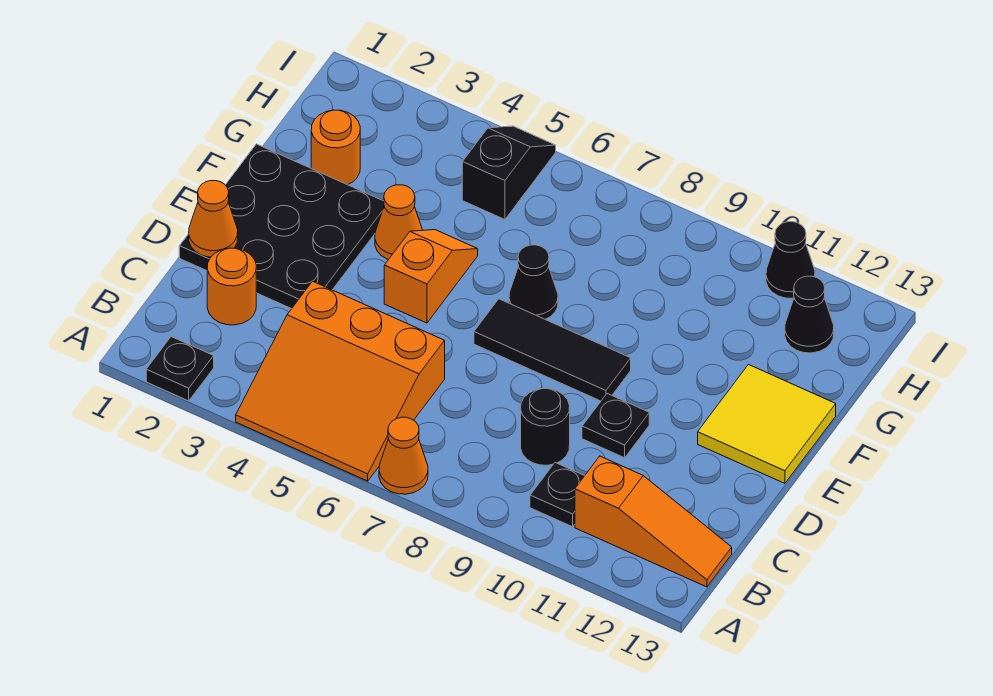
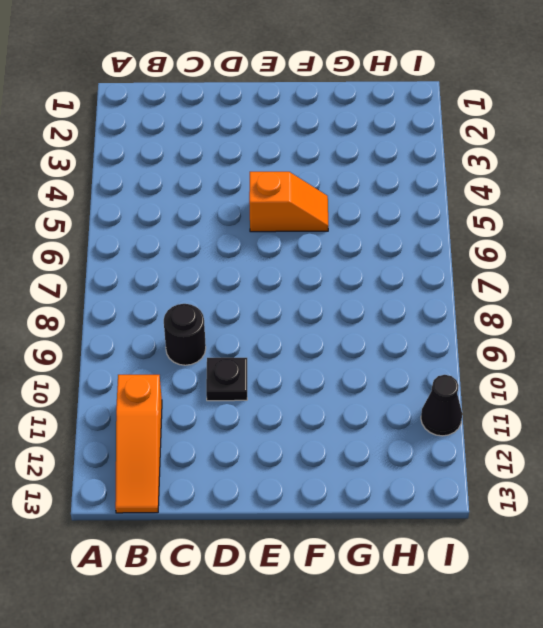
none -> black 1x1 plate [146,337,214,401]
none -> orange 3x3 slope [236,281,445,481]
none -> orange 1x1 cone [379,417,428,494]

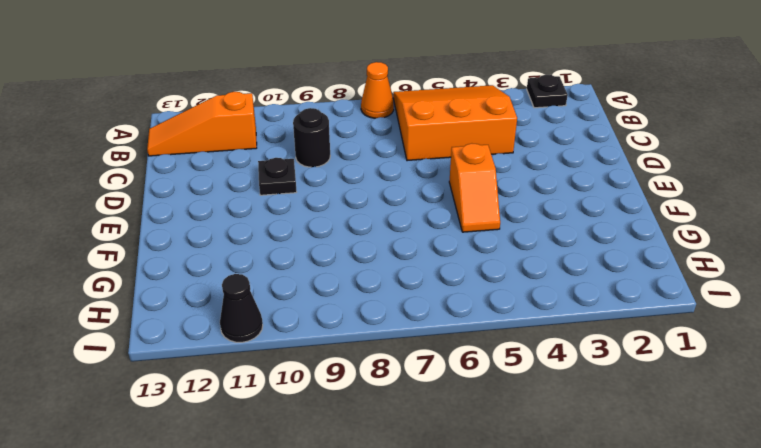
none -> black 1x1 plate [530,463,584,527]
none -> orange 1x1 round brick [207,248,256,325]
none -> black 3x3 plate [179,144,384,309]

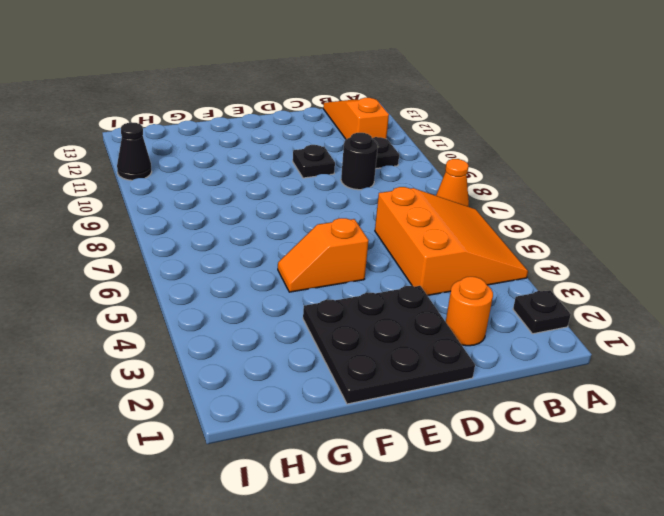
none -> black 1x3 tile [474,299,631,401]
none -> yellow 2x2 tile [698,365,836,483]
none -> orange 1x1 cone [375,185,422,260]

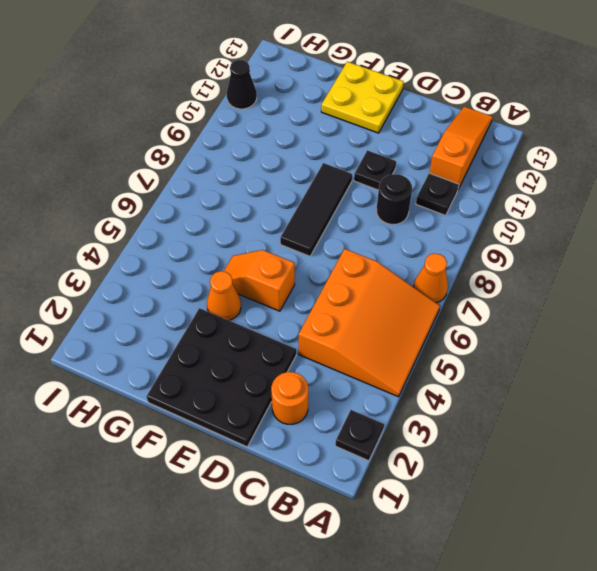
yellow 2x2 plate [321,62,404,133] -> yellow 2x2 tile [698,365,836,483]
none -> black 1x1 cone [509,245,558,319]
none -> orange 1x1 round brick [311,110,360,185]
none -> black 1x2 slope [462,126,556,220]

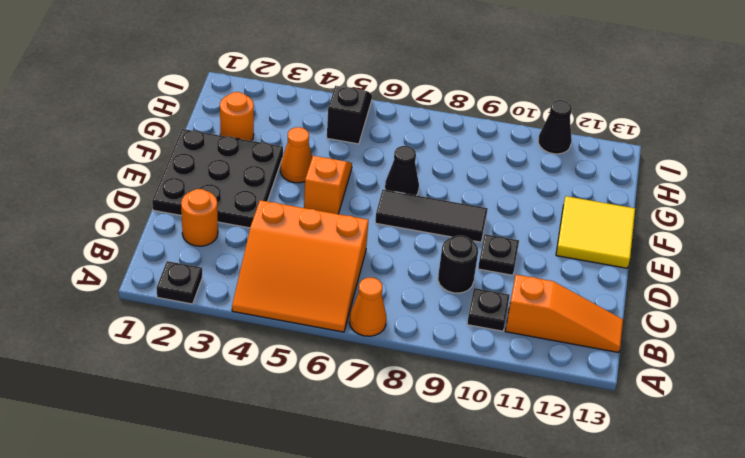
none -> black 1x1 cone [785,276,834,353]
none -> orange 1x1 cone [189,181,238,257]

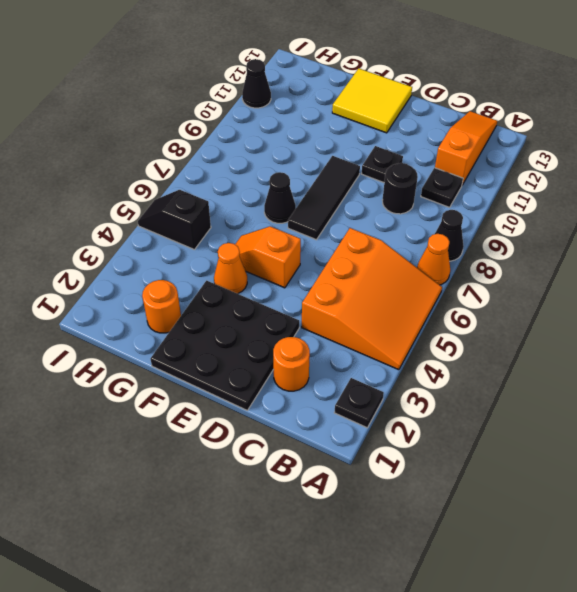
black 1x1 cone [435,210,464,261] -> black 1x1 cone moved to [785,276,834,353]
none -> orange 1x1 cone [189,181,238,257]

